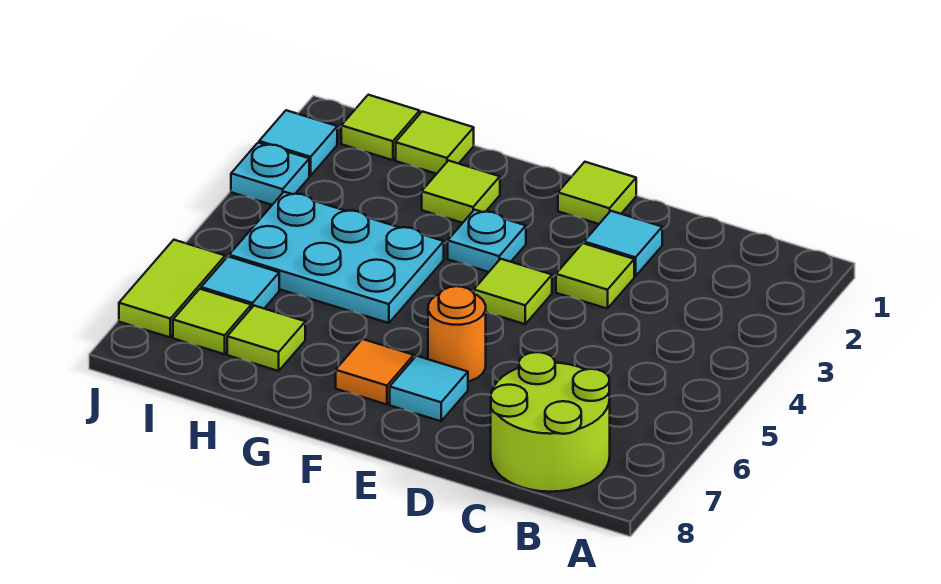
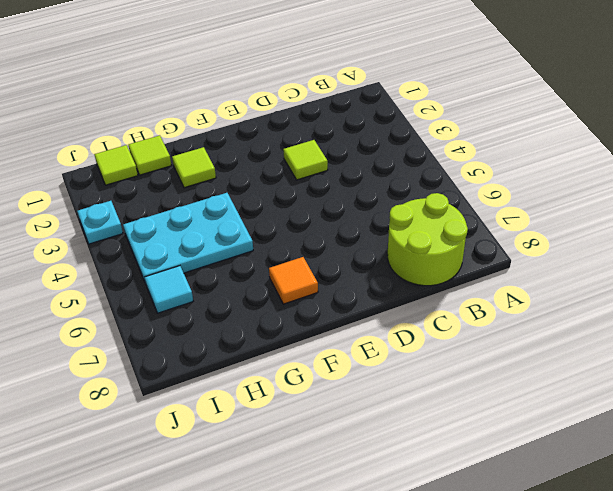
none -> cyan 1x1 tile [584,211,662,276]
none -> lime 1x1 tile [558,162,636,224]
none -> lime 1x1 tile [474,259,552,324]

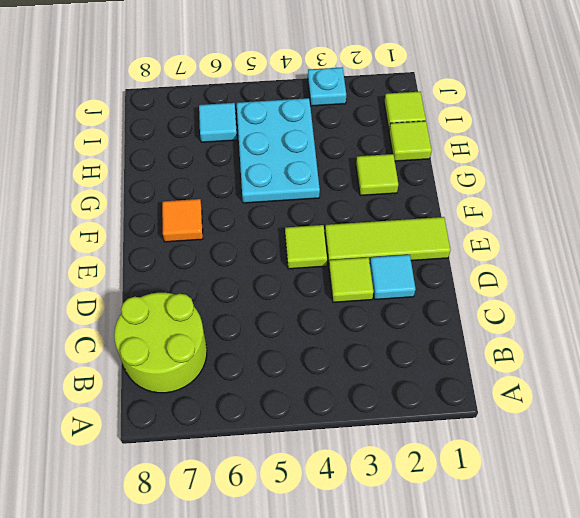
lime 1x3 tile [325,217,451,264] -> lime 1x1 tile [558,162,636,224]
none -> orange 1x1 round brick [428,286,486,381]
none -> cyan 1x1 tile [390,356,468,421]
none -> cyan 1x1 plate [448,210,526,272]

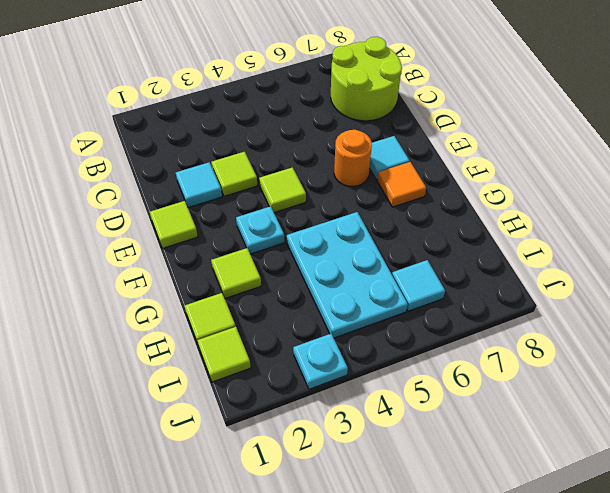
none -> lime 1x1 tile [227,306,305,371]
none -> lime 1x1 tile [173,289,251,354]
none -> cyan 1x1 tile [259,110,337,176]

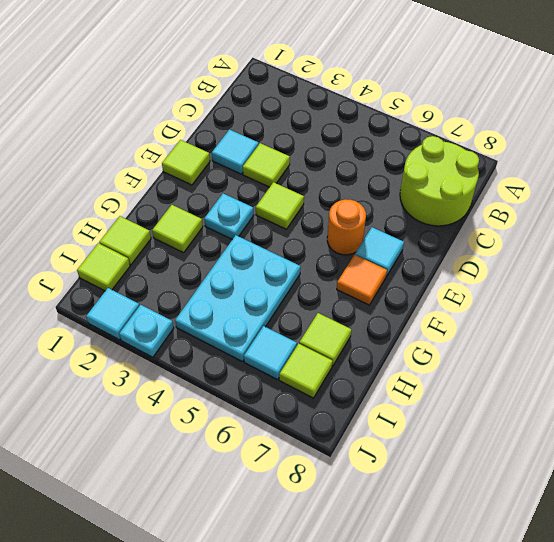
none -> lime 1x2 tile [119,240,225,337]

